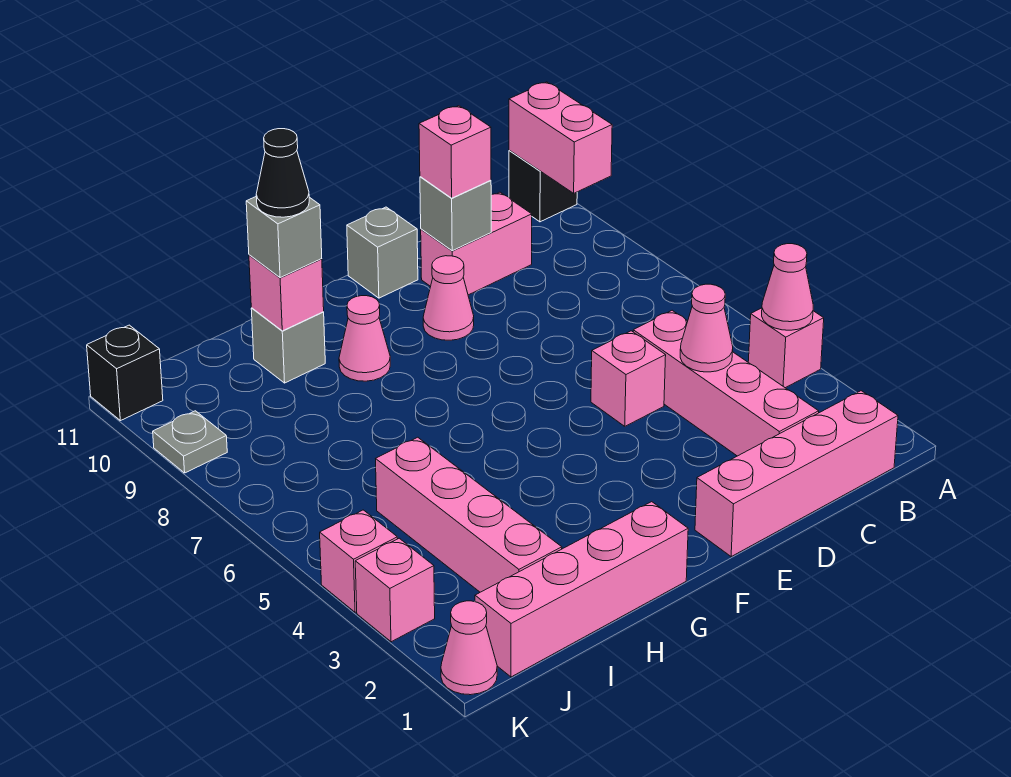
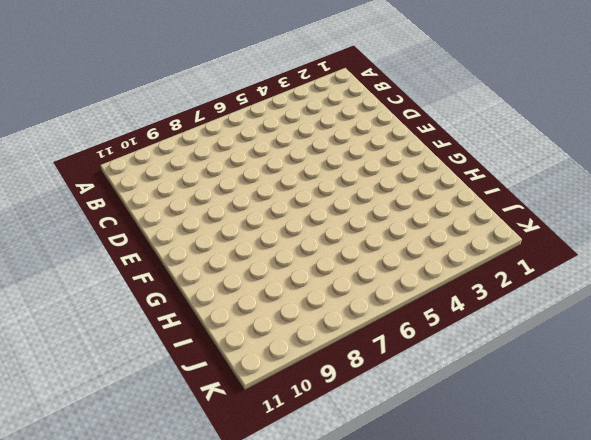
none -> pink 1x1 brick [748,308,824,388]
none -> black 1x1 brick [509,150,577,222]
none -> pink 1x4 brick [695,391,898,556]

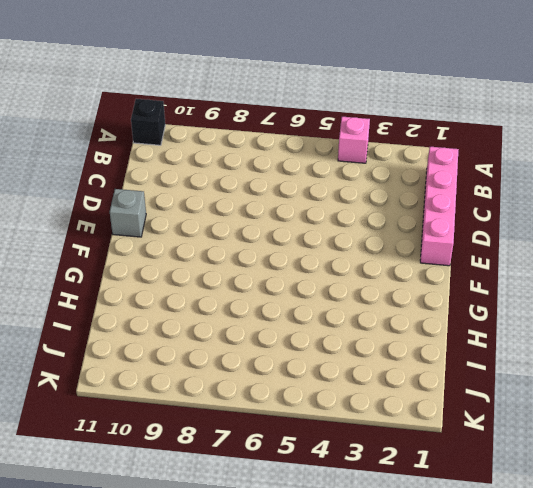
none -> pink 1x4 brick [633,310,819,456]
none -> pink 1x2 brick [421,192,532,295]
none -> pink 1x1 brick [591,331,666,426]

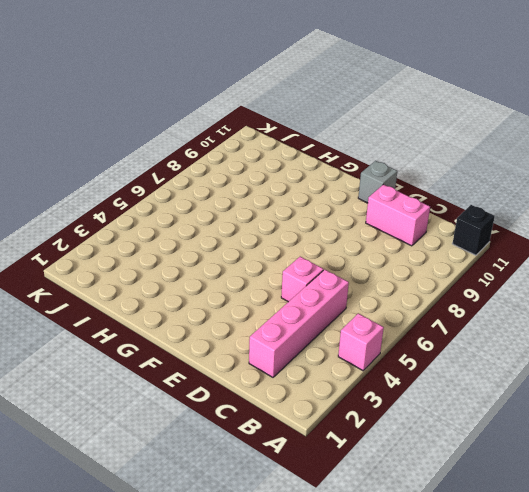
none -> pink 1x4 brick [695,391,898,556]
none -> pink 1x1 cone [423,256,474,340]
none -> pink 1x4 brick [475,502,688,677]

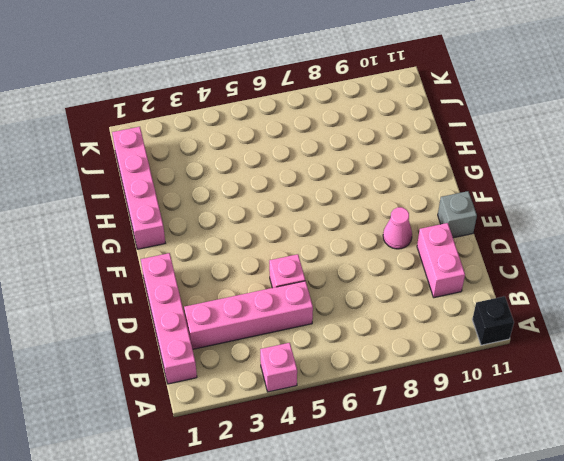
none -> pink 1x1 cone [339,296,390,381]
none -> grey 1x1 brick [251,308,325,383]
none -> pink 1x4 brick [376,437,562,592]

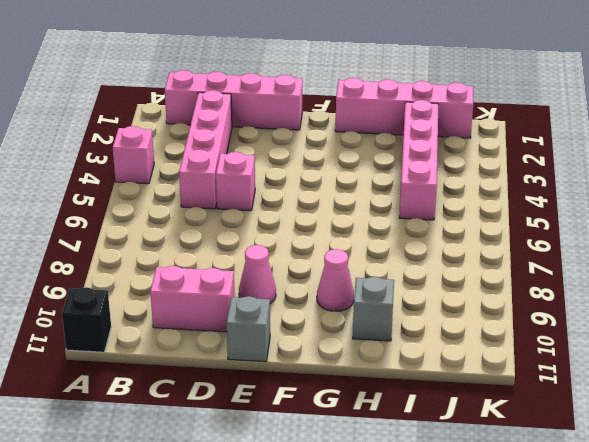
none -> pink 1x1 cone [441,601,497,695]
none -> pink 1x1 brick [355,538,435,642]
none -> pink 1x1 brick [320,510,398,612]

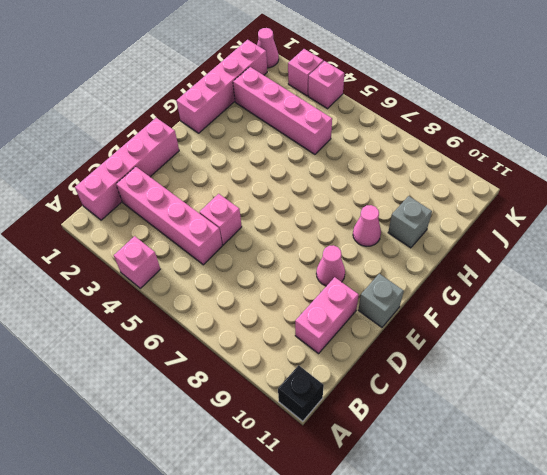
none -> grey 1x1 plate [153,411,227,473]
none -> black 1x1 brick [87,325,163,421]
none -> pink 1x1 cone [762,244,813,330]

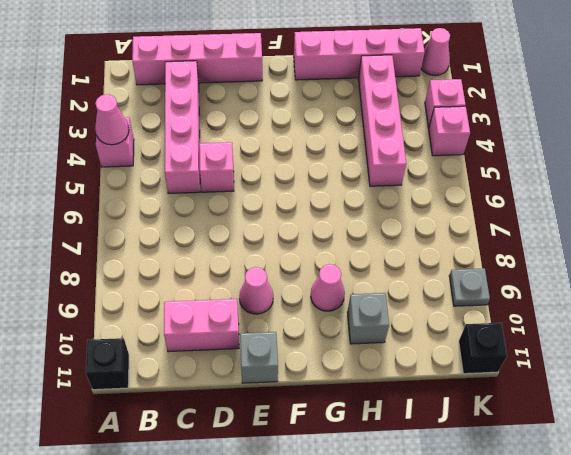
none -> pink 1x2 brick [509,82,612,193]
none -> pink 1x1 cone [680,284,733,372]
none -> grey 1x1 brick [420,177,491,251]

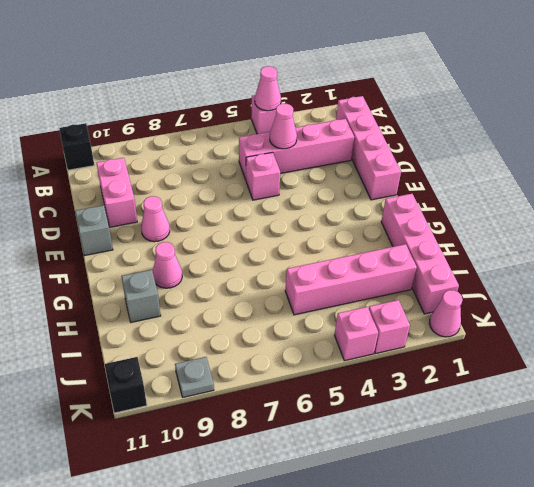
none -> pink 1x2 brick [509,82,612,193]
none -> grey 1x1 brick [420,177,491,251]
none -> pink 1x1 brick [249,255,324,331]

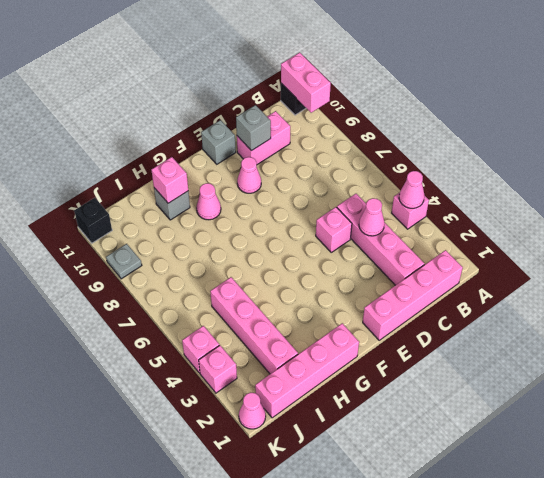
none -> pink 1x1 brick [419,106,491,198]
none -> grey 1x1 brick [246,197,322,278]
none -> black 1x1 cone [256,129,309,217]

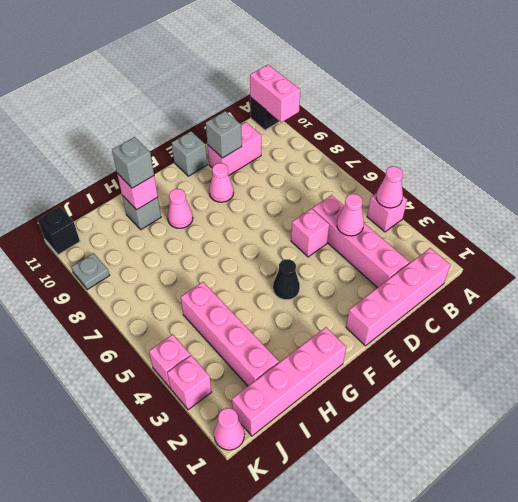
black 1x1 cone [273,259,300,300] -> black 1x1 cone moved to [256,129,309,217]
none -> pink 1x1 brick [419,106,491,198]

